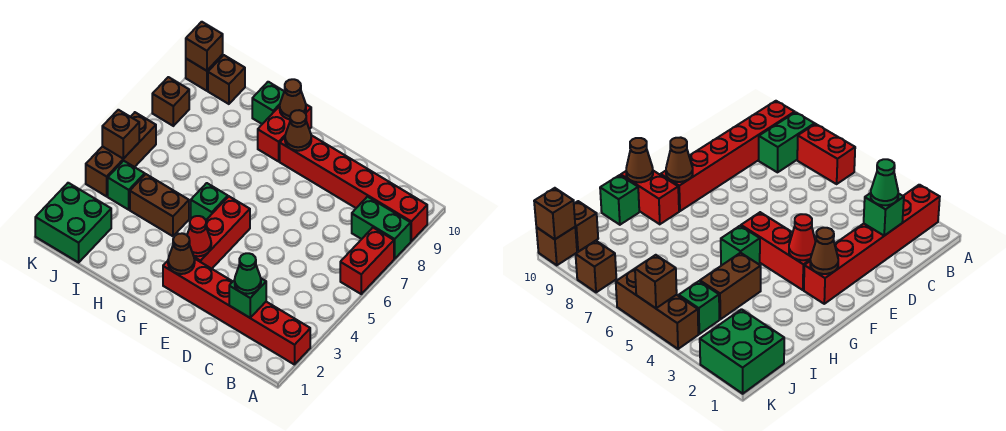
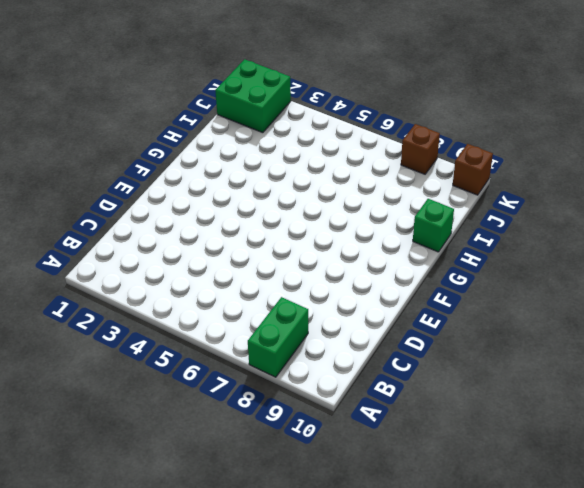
none -> red 1x6 brick [163,259,310,365]
none -> red 1x2 brick [340,228,394,294]
none -> red 1x6 brick [280,135,427,241]

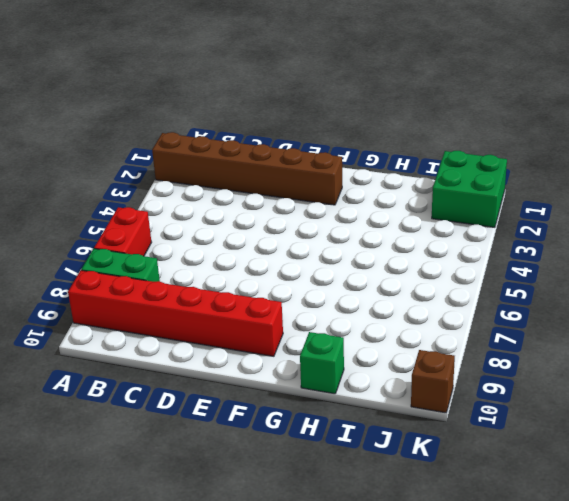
brown 1x6 brick [152,132,342,205] -> red 1x6 brick [163,259,310,365]
none -> red 1x3 brick [194,197,250,269]
none -> green 1x1 brick [191,183,228,220]
none -> red 1x2 brick [258,105,311,161]

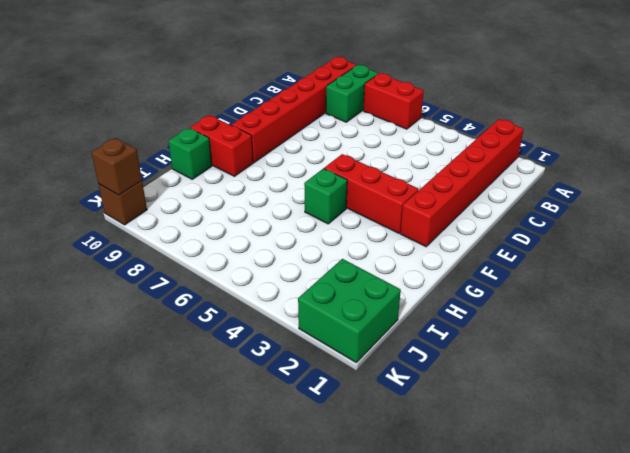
none -> brown 1x2 brick [130,174,189,236]
none -> green 1x1 brick [108,161,145,210]
none -> brown 1x1 brick [208,55,245,104]

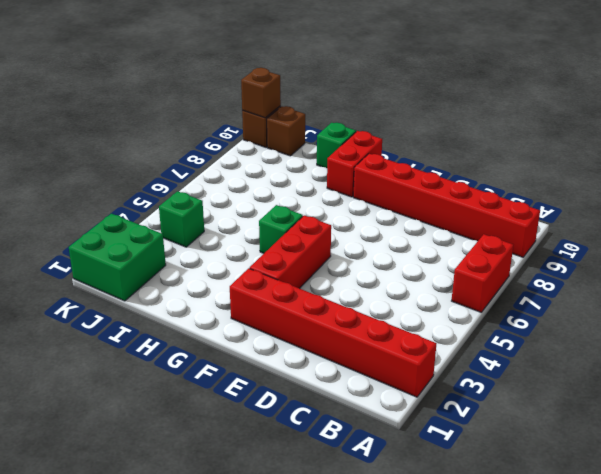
none -> green 1x2 brick [352,197,411,259]
none -> brown 1x2 brick [130,174,189,236]
none -> brown 1x3 brick [86,112,156,196]

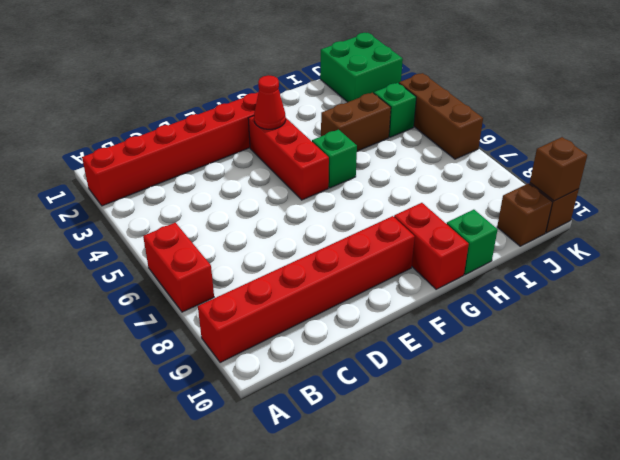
none -> green 1x2 brick [352,197,411,259]
none -> brown 1x1 brick [152,77,189,126]
none -> green 1x1 brick [229,279,266,318]

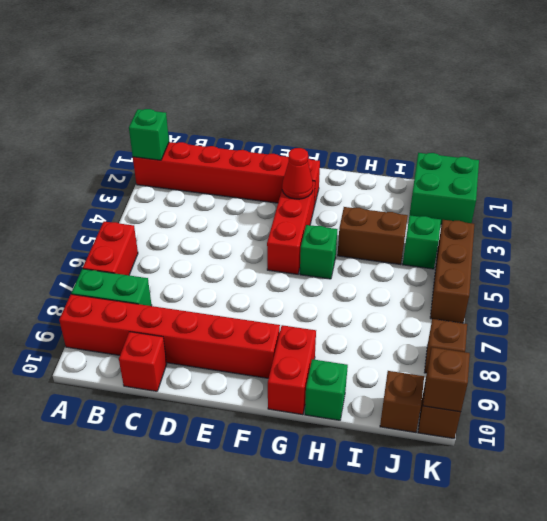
green 1x1 brick [129,109,169,160] -> green 1x1 brick moved to [229,279,266,318]
red 1x1 brick [119,332,167,391] -> none
none -> brown 1x1 cone [168,233,195,274]
none -> brown 1x1 cone [285,110,311,151]
none -> brown 1x1 cone [280,79,306,119]

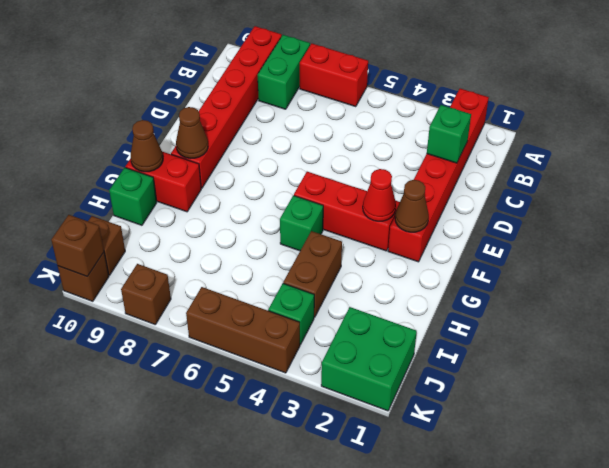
none -> brown 1x1 brick [102,110,139,159]
none -> green 1x1 cone [235,253,261,294]

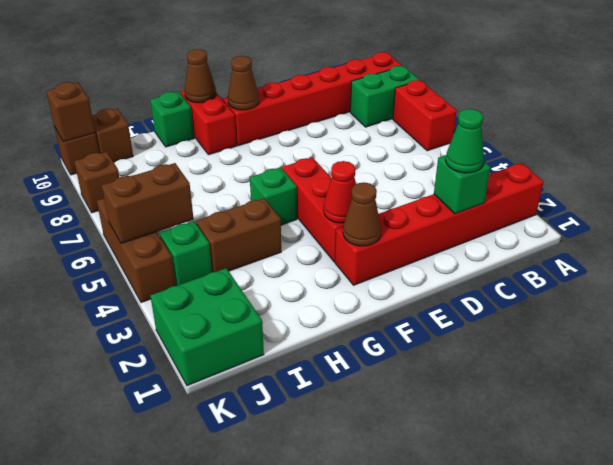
brown 1x2 brick [102,163,194,243] -> brown 1x1 brick [102,110,139,159]

